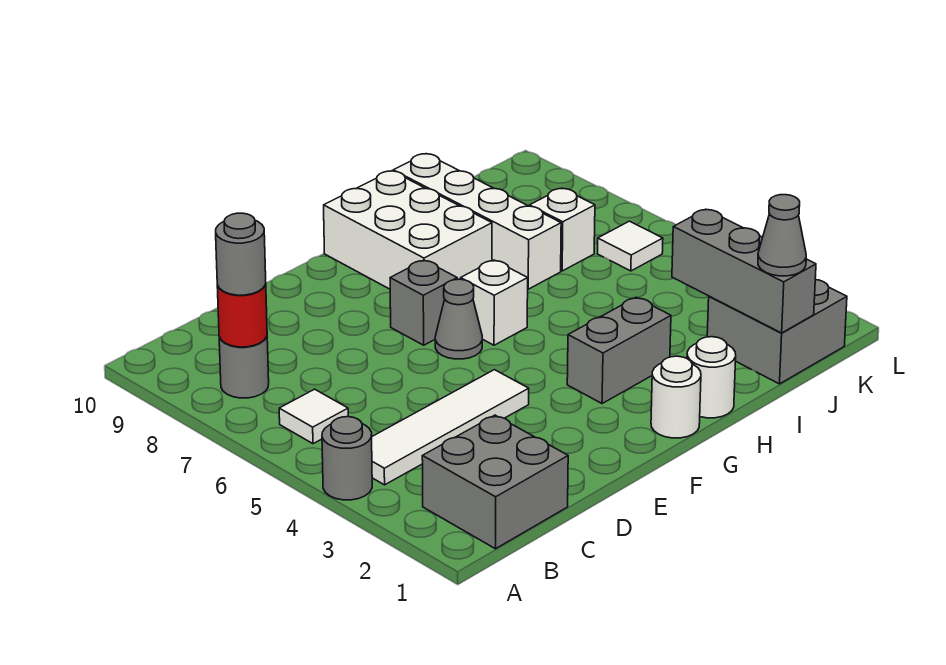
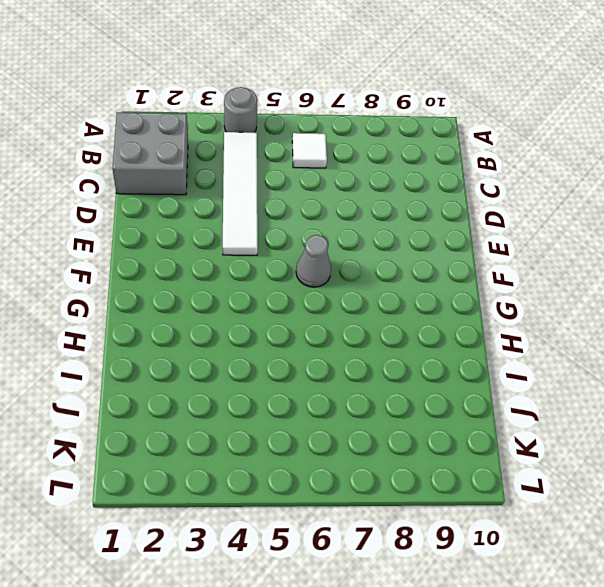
none -> grey 1x1 round brick [219,337,269,398]
none -> grey 1x1 brick [390,260,457,345]
none -> white 1x1 round brick [651,356,701,438]

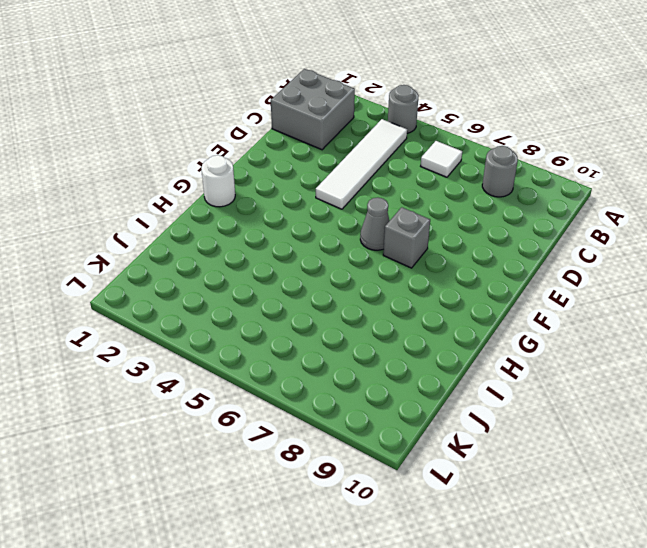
none -> grey 1x2 brick [567,297,671,404]
none -> white 1x1 brick [461,260,528,345]
none -> white 2x3 brick [324,171,492,289]

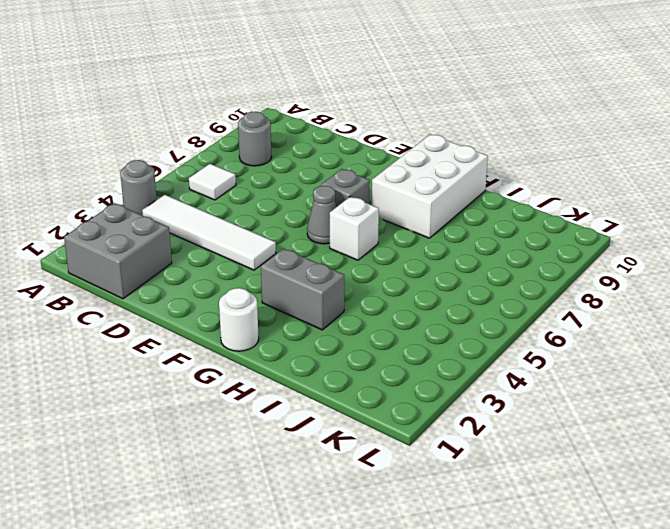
none -> white 1x1 round brick [687,337,736,418]
none -> white 1x4 brick [393,154,561,289]
none -> grey 2x2 brick [707,280,847,384]

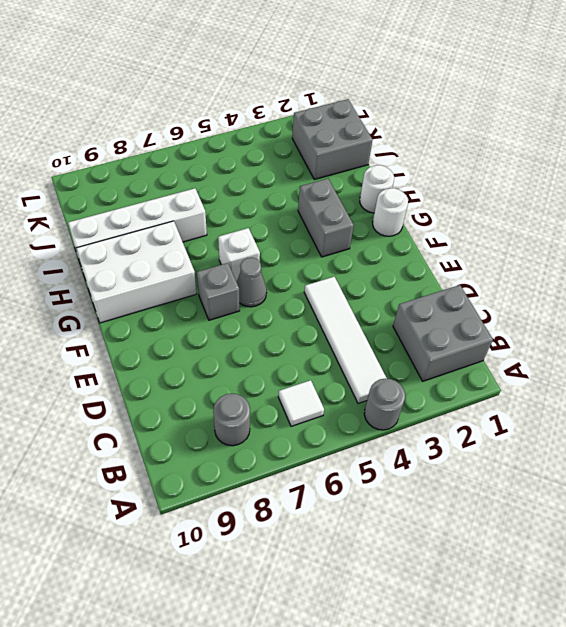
none -> white 1x1 brick [530,188,595,271]
none -> white 1x1 tile [597,221,663,271]
none -> red 1x1 round brick [217,284,267,347]

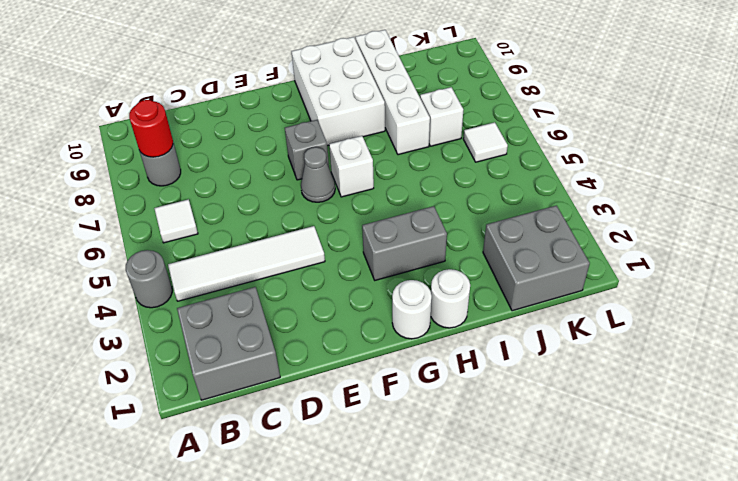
none -> grey 1x3 brick [672,209,816,333]
none -> grey 1x1 round brick [216,213,266,295]
none -> grey 1x1 cone [758,195,806,276]

